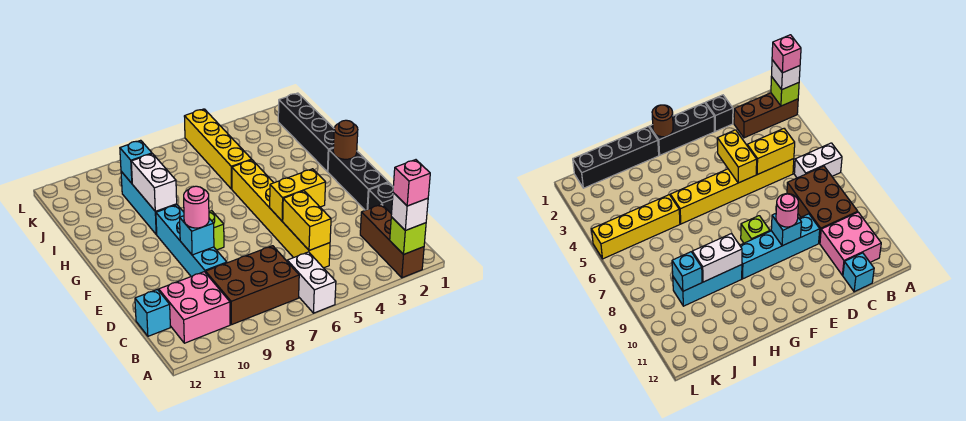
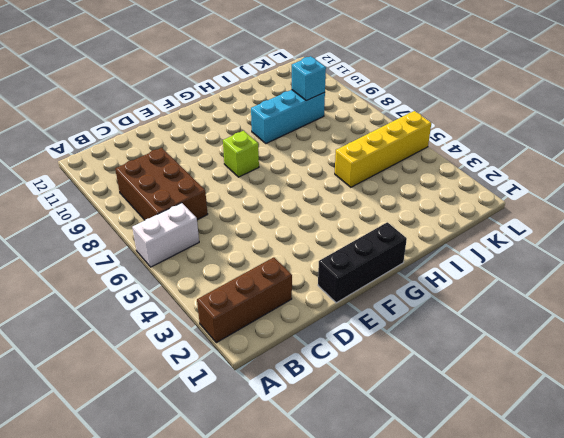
none -> pink 2x2 brick [159,272,230,343]
none -> yellow 1x6 brick [232,160,330,268]
none -> cyan 1x1 brick [135,290,170,336]

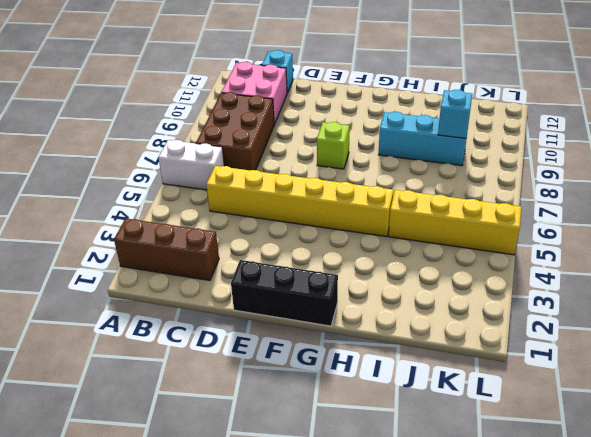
none -> black 1x1 brick [368,182,393,214]
none -> cyan 1x4 brick [156,205,227,276]
none -> black 1x4 brick [278,93,334,172]

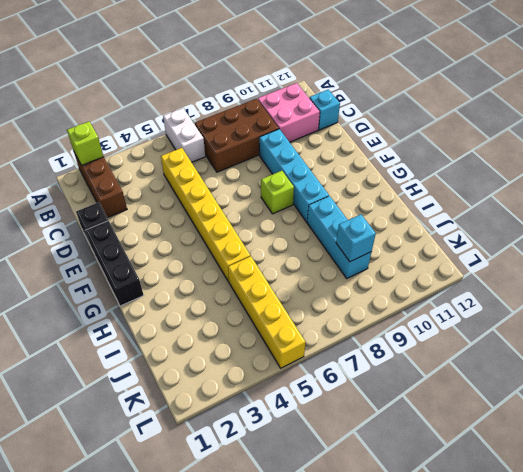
none -> black 1x4 brick [278,93,334,172]
none -> yellow 1x2 brick [283,191,331,250]
none -> yellow 1x2 brick [270,169,326,221]

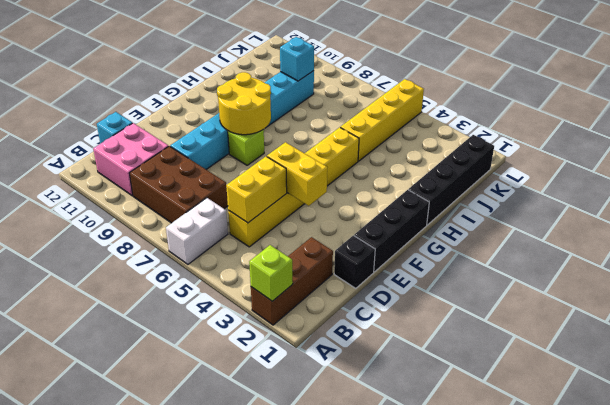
yellow 2x2 round brick [217,72,271,135] -> none
none -> cyan 1x1 brick [180,216,214,255]
none -> brown 1x1 round brick [333,120,358,159]
none -> white 1x2 brick [131,154,177,211]

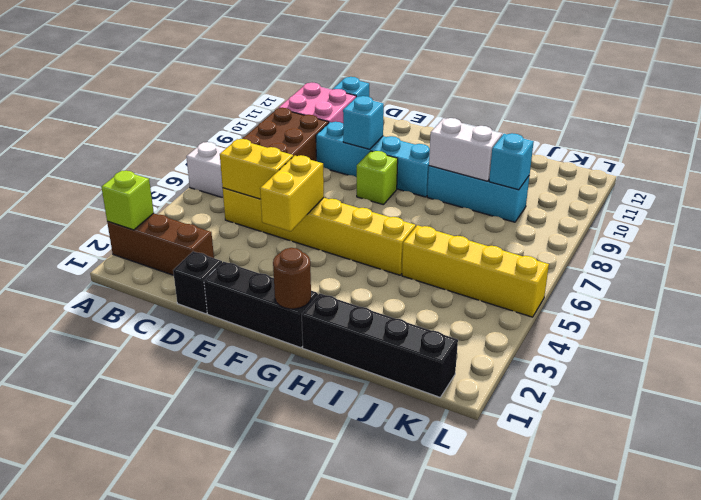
none -> white 1x1 brick [391,193,428,230]
none -> pink 1x1 round brick [184,186,209,228]
none -> pink 1x1 brick [393,160,430,206]

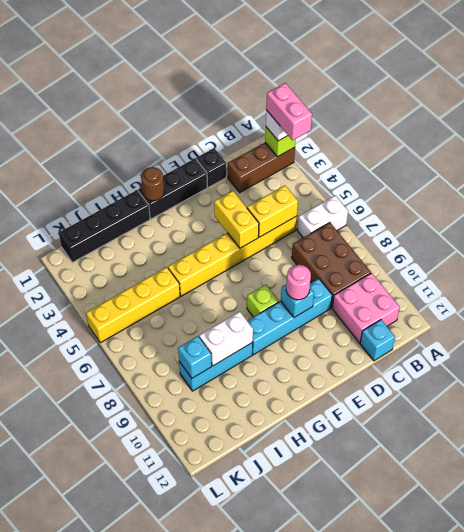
pink 1x2 brick [266,83,312,140] -> pink 1x1 brick [393,160,430,206]

